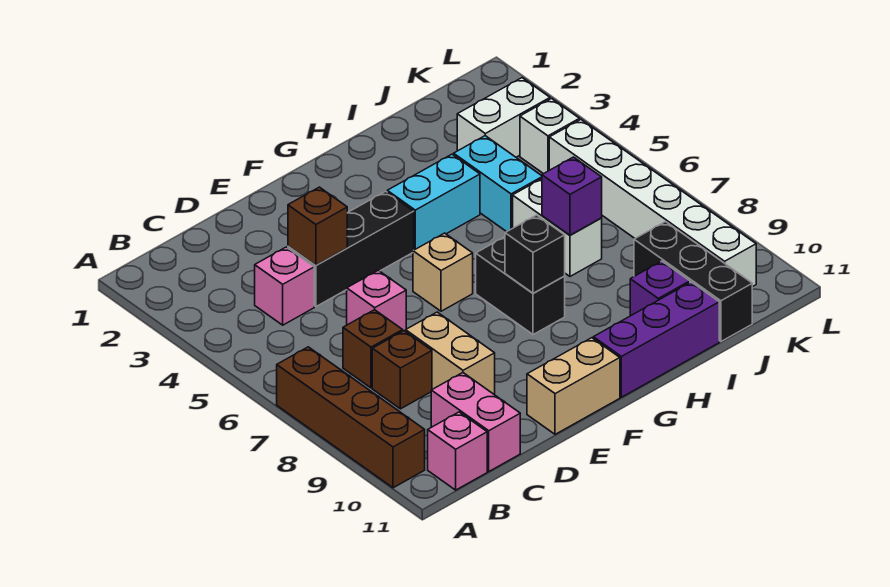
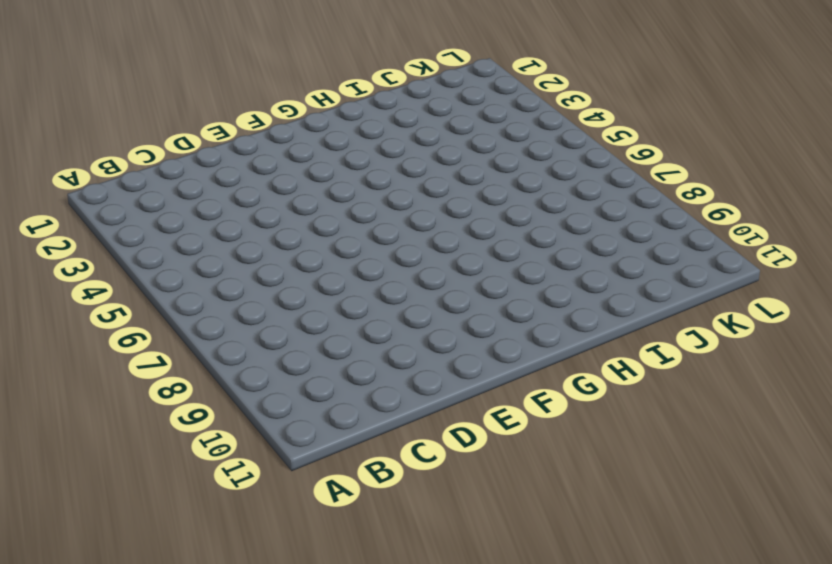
none -> brown 1x4 brick [277,347,425,488]
none -> pink 1x1 brick [428,412,487,490]
none -> pink 1x1 brick [255,247,314,325]

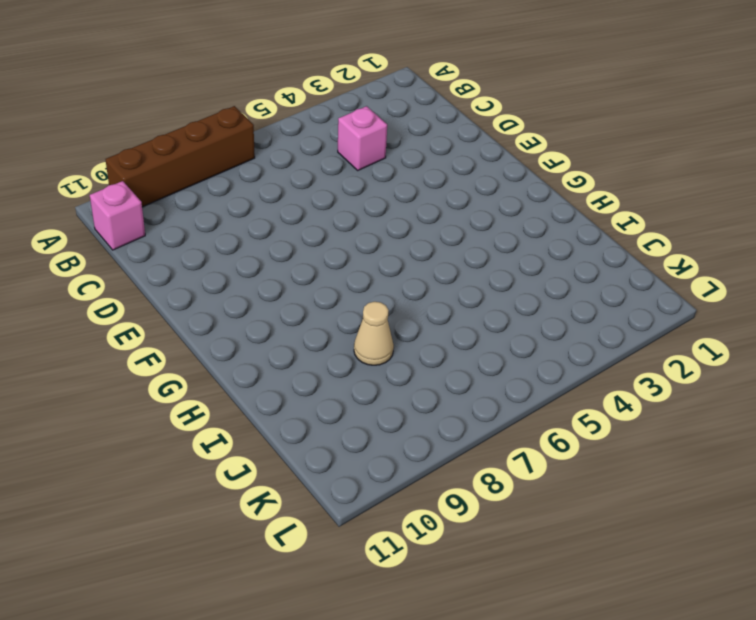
tan 1x1 cone [354,302,394,365] -> none
none -> brown 1x1 brick [343,310,403,388]
none -> brown 1x1 brick [372,331,432,409]
none -> pink 1x2 brick [431,373,520,471]

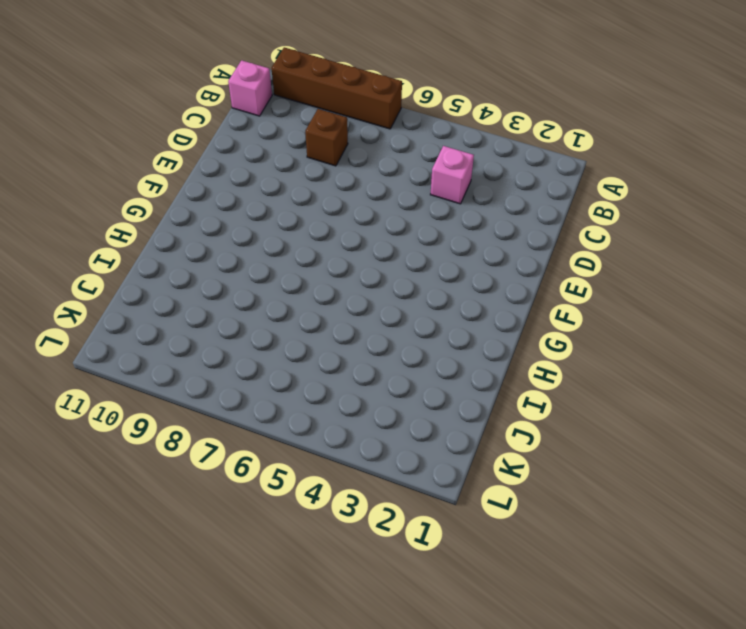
none -> brown 1x1 brick [343,310,403,388]
none -> pink 1x2 brick [431,373,520,471]
none -> black 1x3 brick [288,191,414,307]

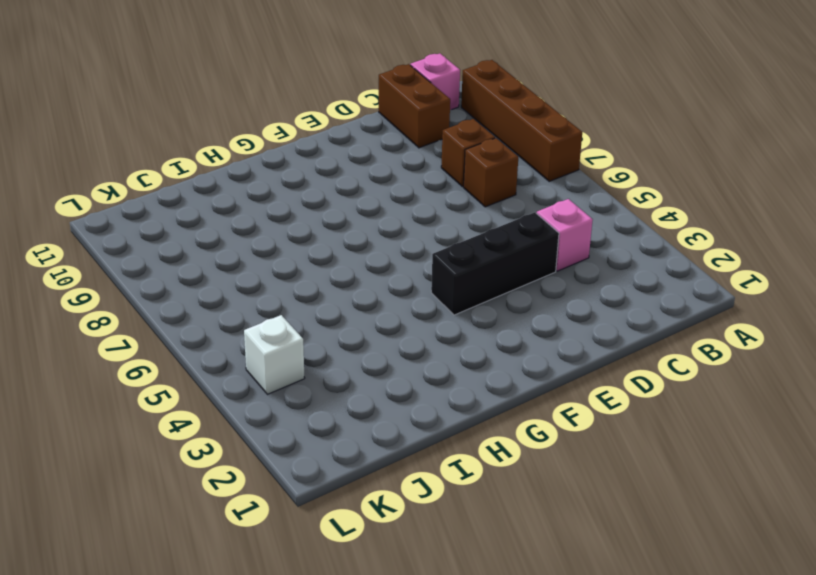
brown 1x2 brick [379,64,450,148] -> pink 1x2 brick [431,373,520,471]
none -> pink 1x1 brick [347,270,406,331]
none -> tan 1x2 brick [405,312,495,394]
none -> tan 1x2 brick [527,338,620,434]

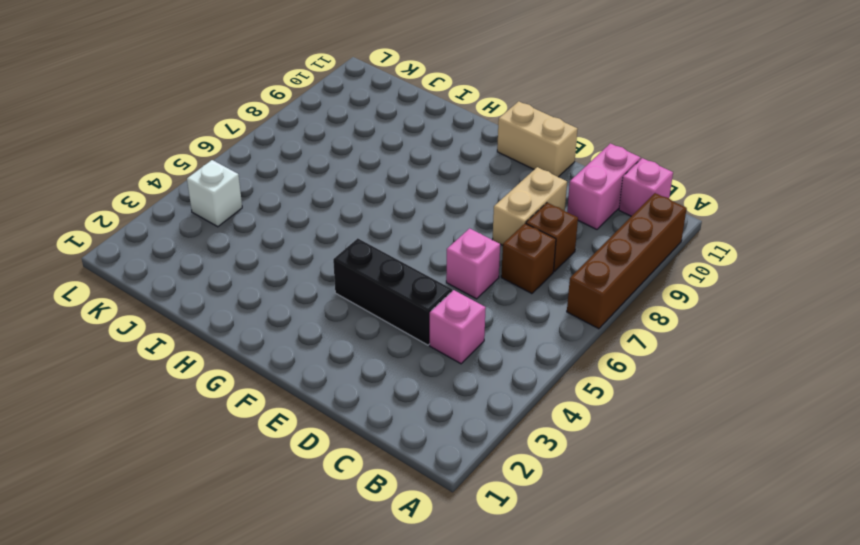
none -> tan 1x1 brick [413,233,473,311]
none -> cyan 1x2 brick [387,154,480,250]
none -> black 1x2 brick [476,237,565,335]

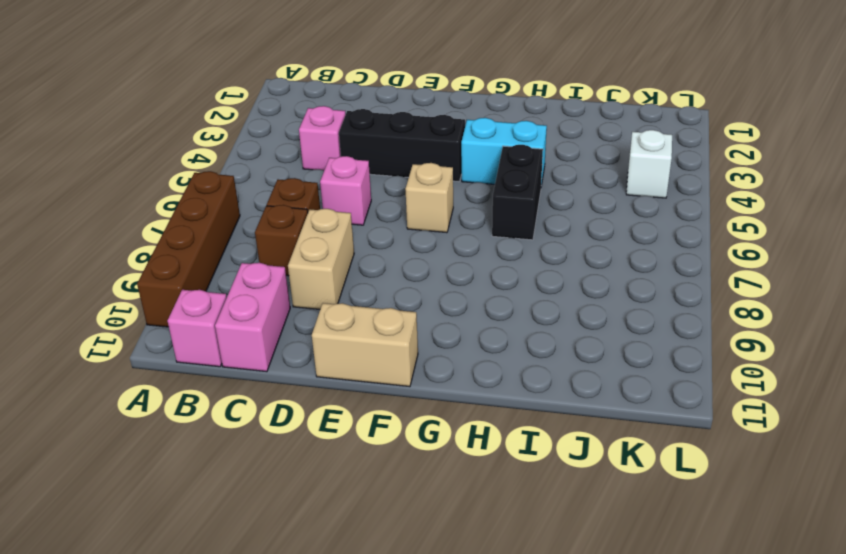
black 1x2 brick [492,145,543,240] -> black 1x2 brick moved to [476,237,565,335]
none -> purple 1x3 brick [593,282,719,397]
none -> cyan 1x2 brick [454,136,542,232]
none -> white 1x2 brick [513,179,602,276]

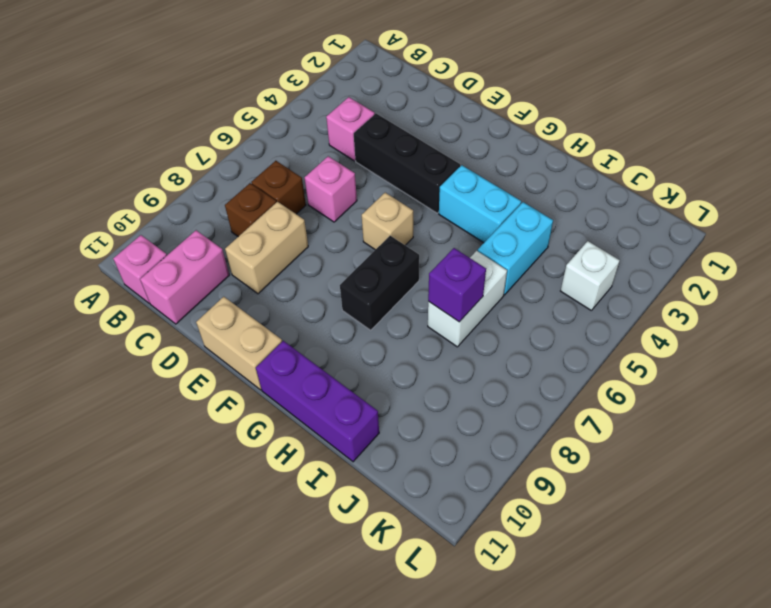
none -> brown 1x4 brick [277,347,425,488]
none -> purple 1x1 brick [630,261,690,316]
none -> white 1x2 brick [457,78,550,157]

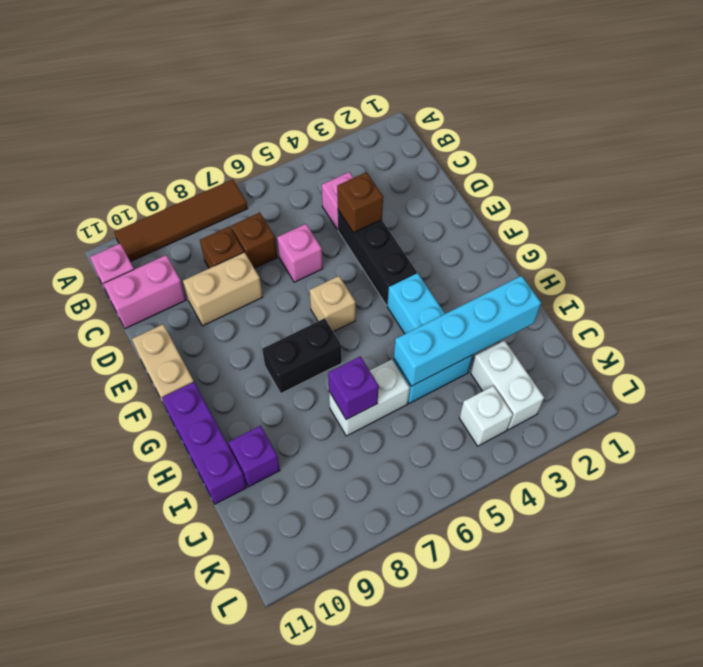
brown 1x4 tile [114,179,248,262] -> brown 1x4 brick [277,347,425,488]
cyan 1x4 brick [394,276,541,386] -> none
none -> black 1x3 brick [634,222,752,342]
none -> white 1x6 brick [549,120,756,287]
none -> black 1x1 brick [505,215,565,293]

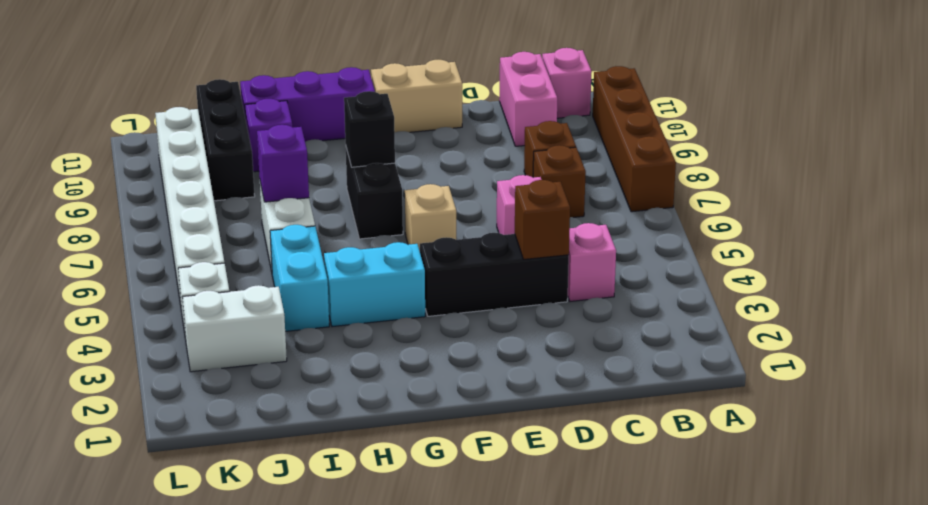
none -> tan 1x2 brick [405,312,495,394]

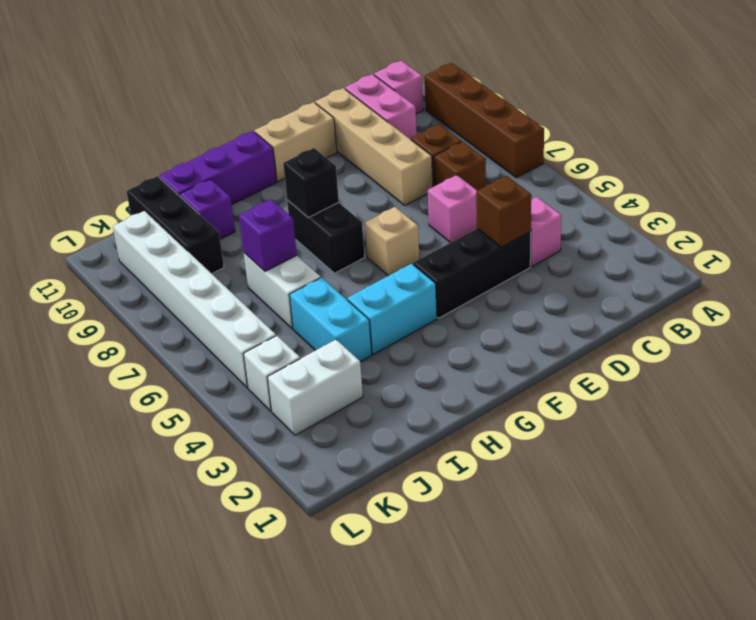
tan 1x4 brick [315,88,433,205] -> tan 1x2 brick [405,312,495,394]

